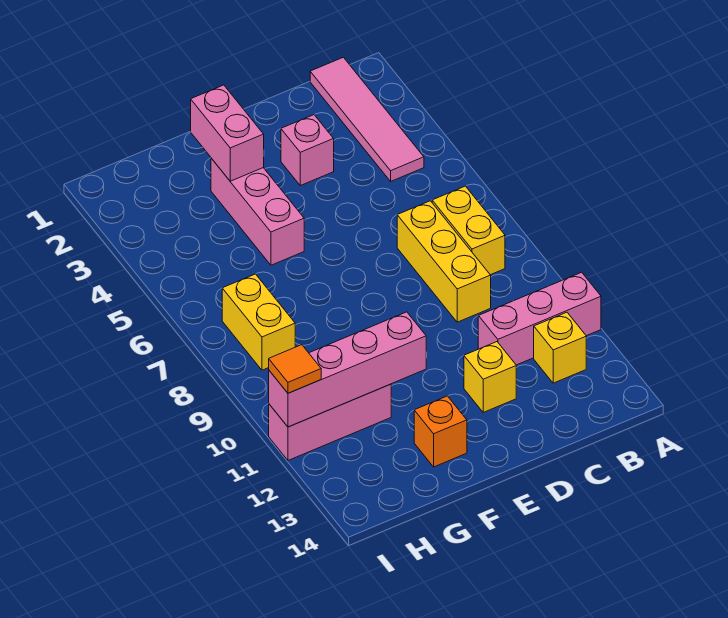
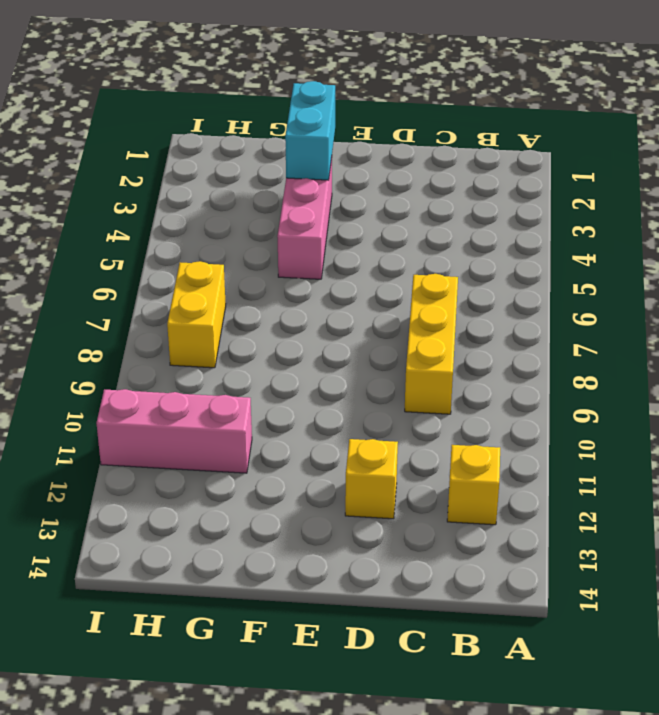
cyan 1x2 brick [285,81,335,180] -> pink 1x2 brick [191,85,264,181]
none -> pink 1x3 brick [478,272,601,365]
none -> pink 1x4 tile [310,57,424,181]
none -> yellow 1x2 brick [432,186,505,275]

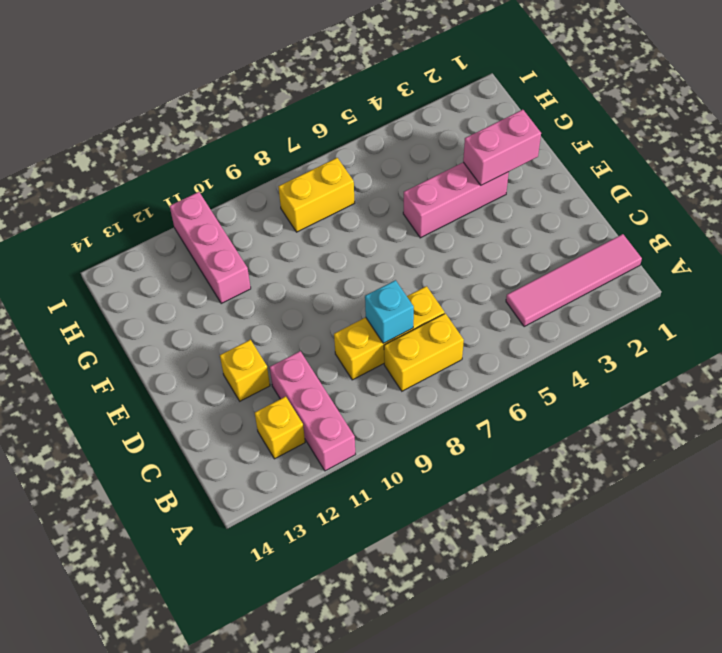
cyan 1x1 brick [365,280,414,343] -> none
none -> pink 1x1 brick [281,115,334,186]
none -> orange 1x1 brick [414,396,467,467]
none -> pink 1x4 brick [269,312,426,427]

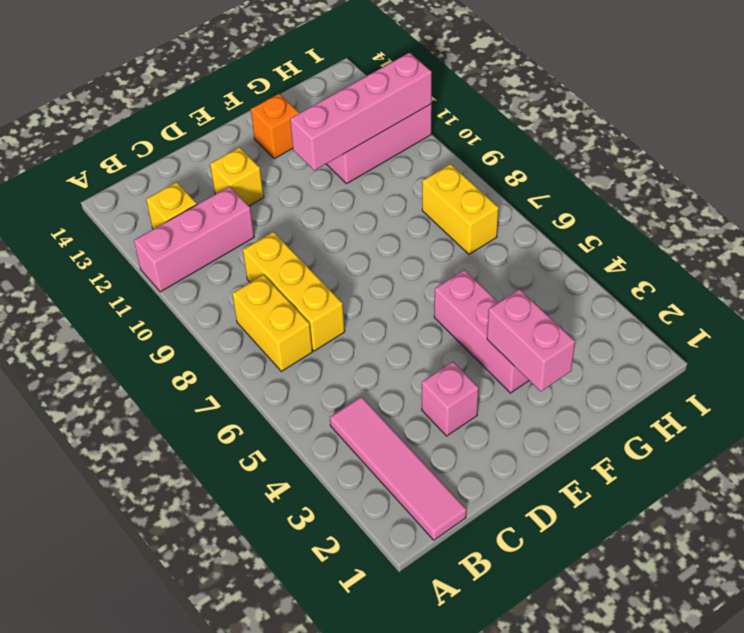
none -> orange 1x1 tile [269,345,321,393]

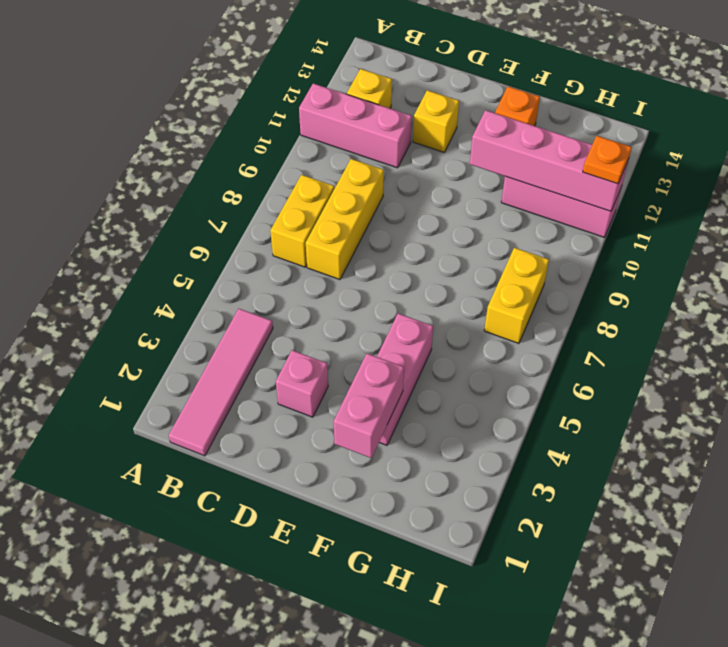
orange 1x1 plate [583,136,632,184] -> orange 1x1 tile [269,345,321,393]

